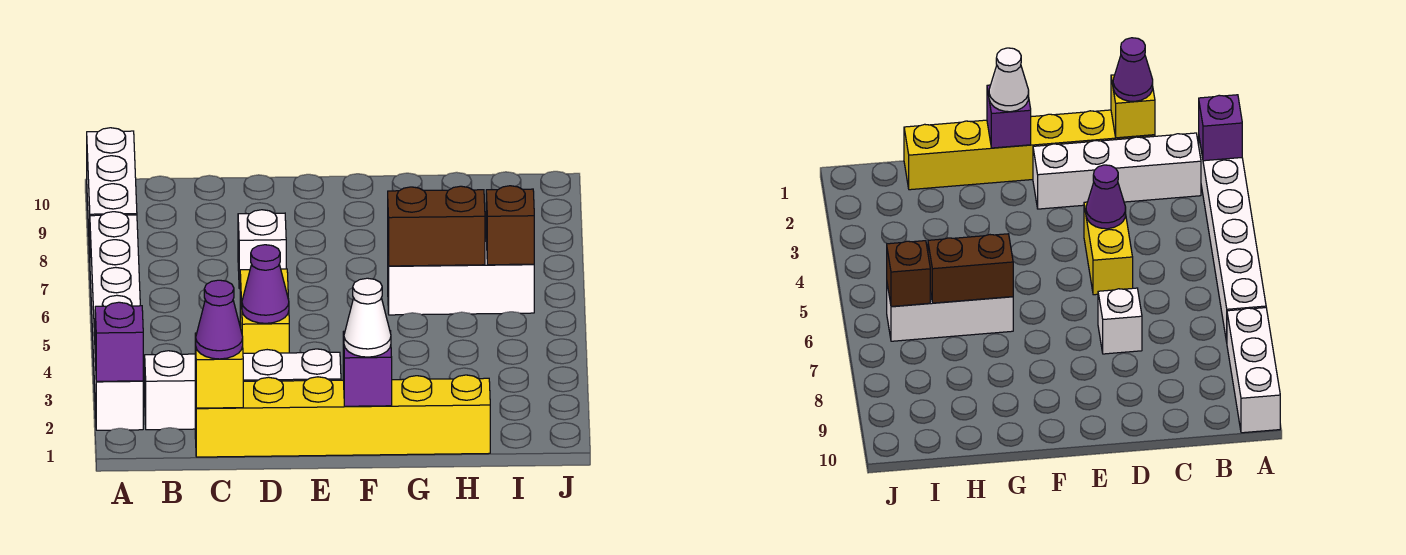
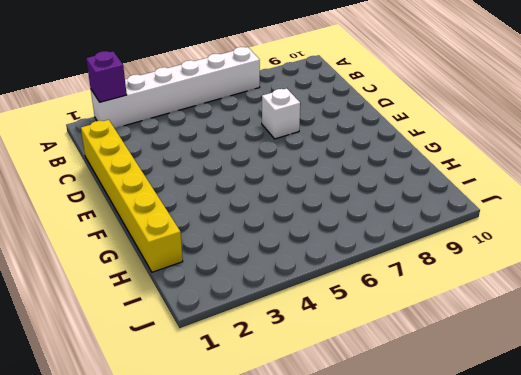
none -> white 1x3 brick [87,128,137,254]
none -> white 1x4 brick [145,349,341,430]
none -> yellow 1x2 brick [240,269,289,353]

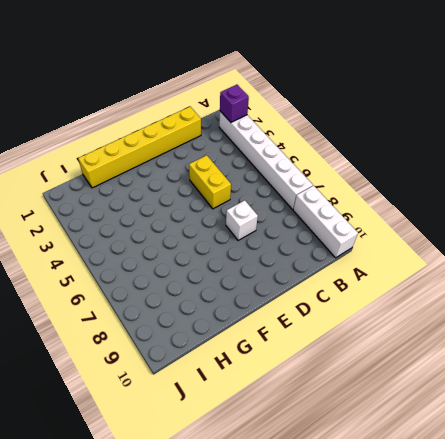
none -> white 1x4 brick [145,349,341,430]
none -> white 1x3 brick [388,239,534,315]
none -> yellow 1x1 brick [195,333,243,408]

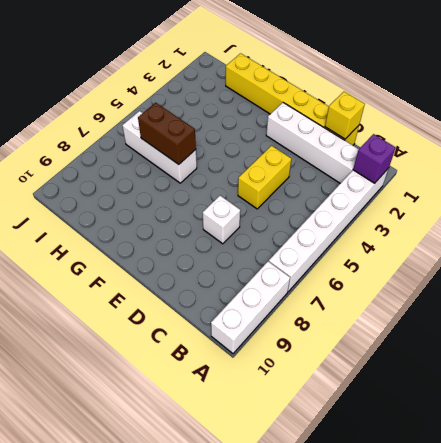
none -> purple 1x1 cone [242,245,289,323]
none -> purple 1x1 brick [343,331,392,406]
none -> brown 1x1 brick [486,186,534,265]

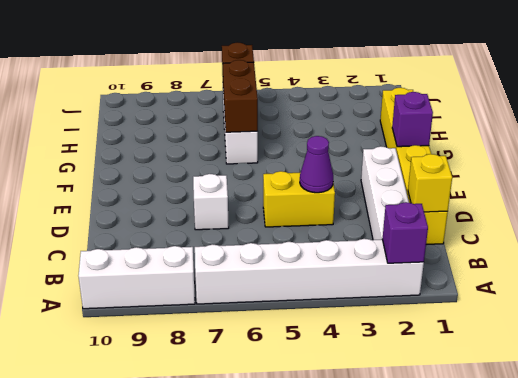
none -> purple 1x1 cone [195,280,243,359]
none -> white 1x1 cone [344,278,391,357]

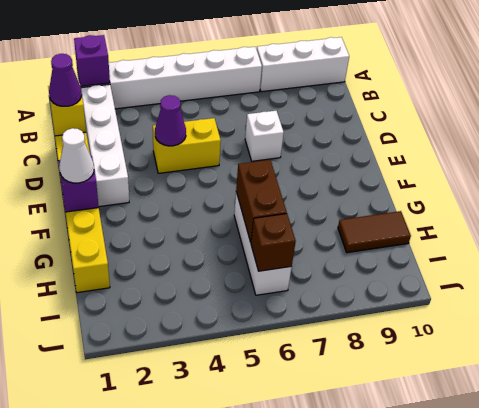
brown 1x2 tile [338,211,411,253] -> none

